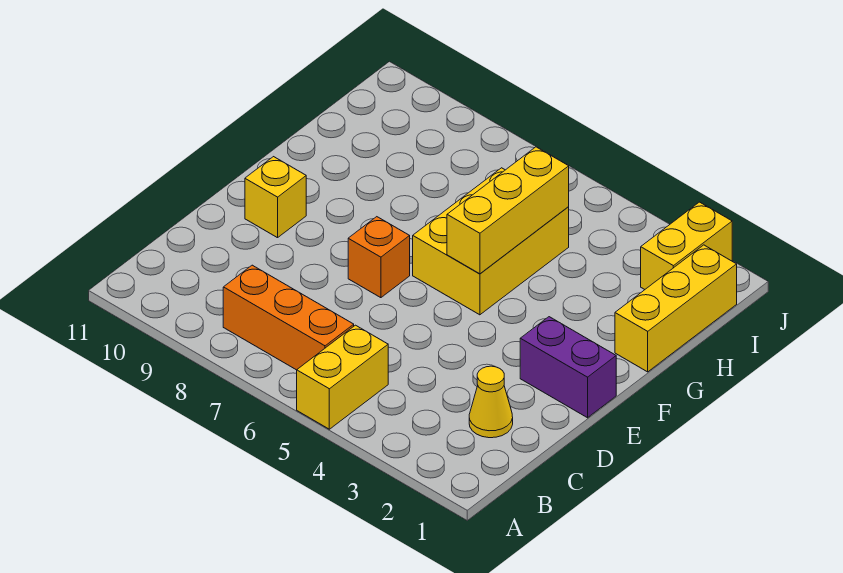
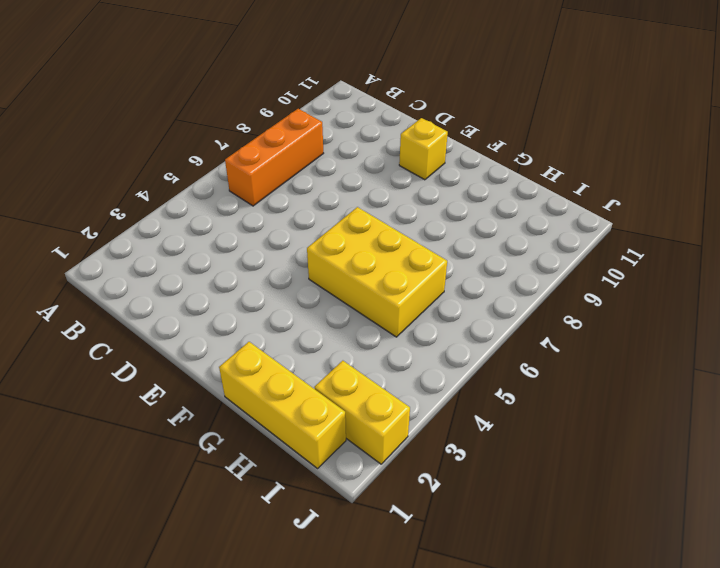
none -> yellow 1x2 brick [297,325,388,429]
none -> yellow 1x1 cone [469,366,513,438]

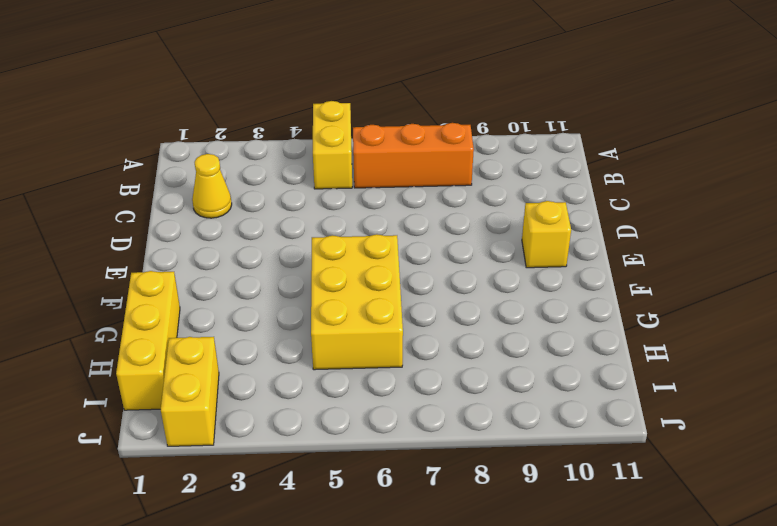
none -> purple 1x2 brick [520,317,616,418]
none -> orange 1x1 brick [348,217,410,298]

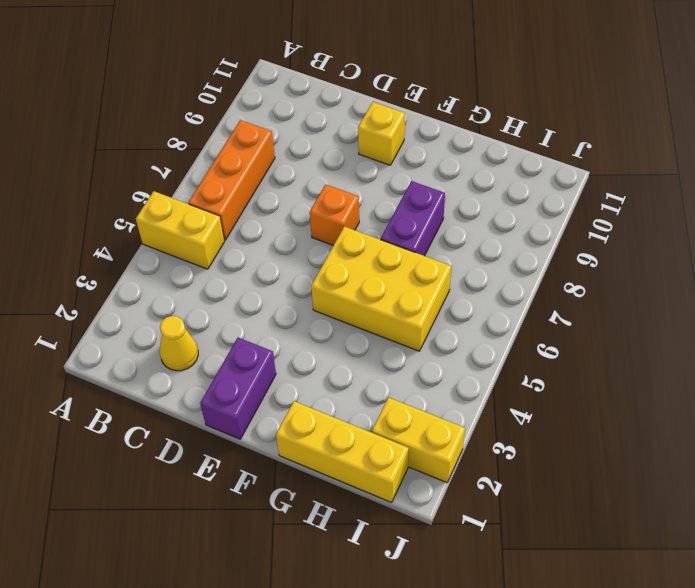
purple 1x2 brick [381,181,445,256] -> none
none -> yellow 1x3 brick [447,147,569,274]

